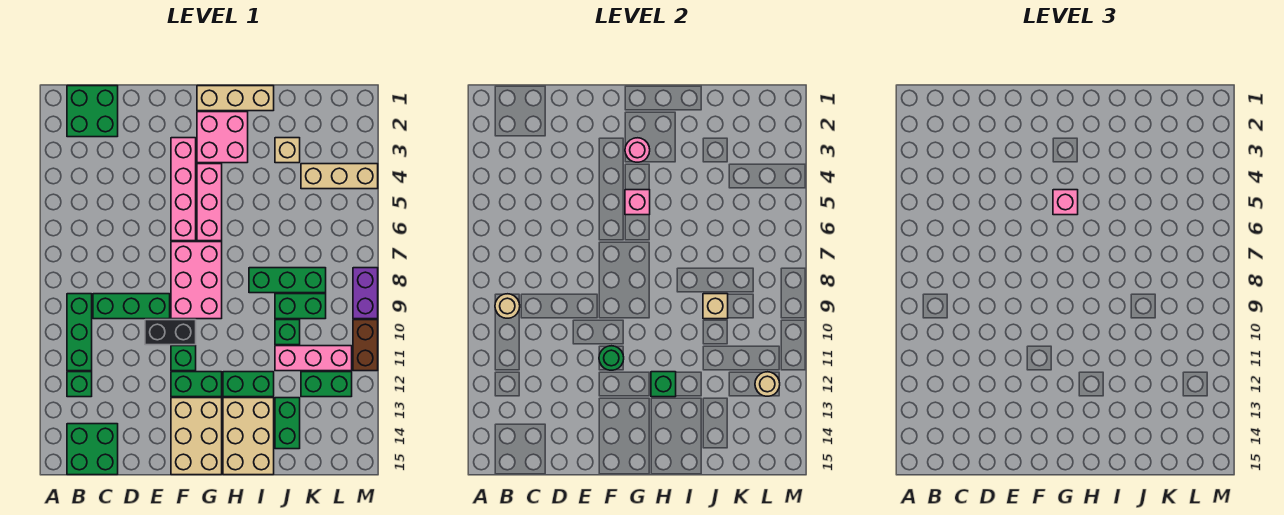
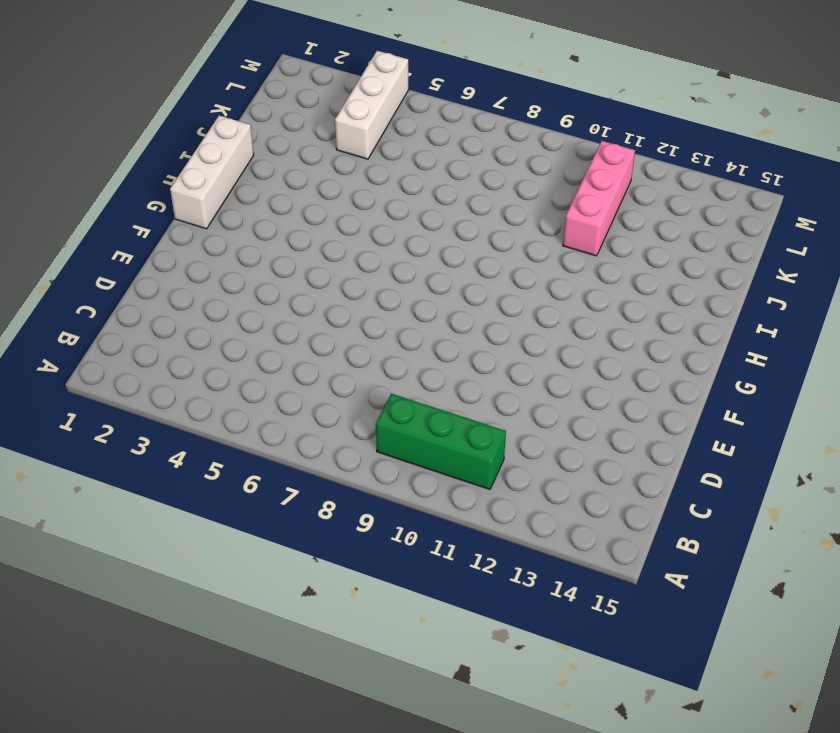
white 1x3 brick [170,116,254,229] -> tan 1x3 brick [197,86,274,111]
white 1x3 brick [335,51,408,159] -> tan 1x3 brick [301,164,378,189]
none -> green 2x2 brick [67,86,118,137]
none -> green 1x1 brick [67,372,92,397]
none -> green 2x2 brick [67,424,118,475]
none -> green 1x3 brick [93,294,170,319]

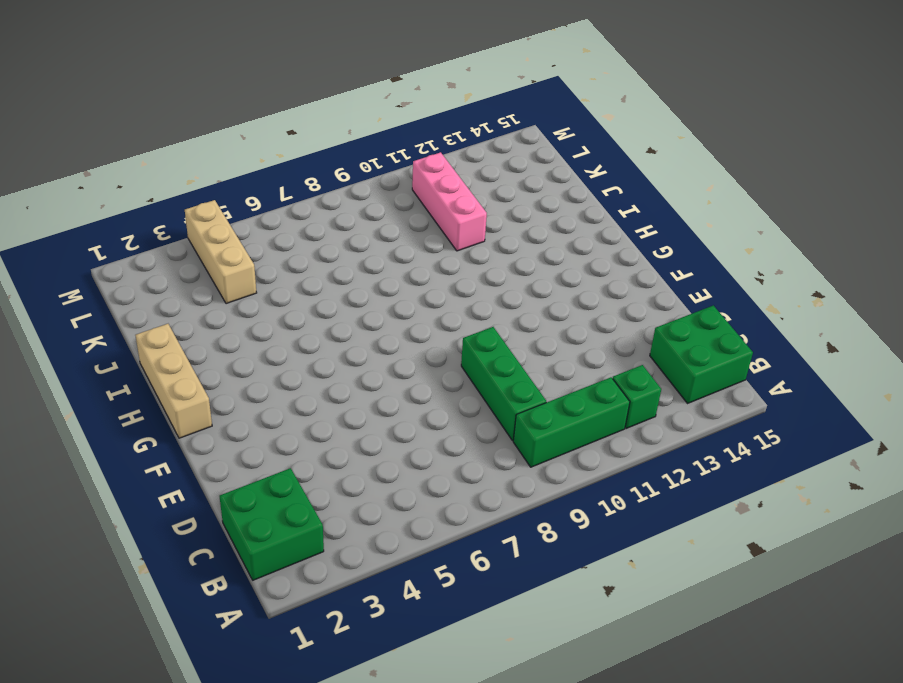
none -> black 1x2 brick [145,320,196,345]
none -> pink 1x4 brick [171,138,196,241]
none -> pink 2x3 brick [171,242,222,319]
none -> green 1x1 brick [171,346,196,371]

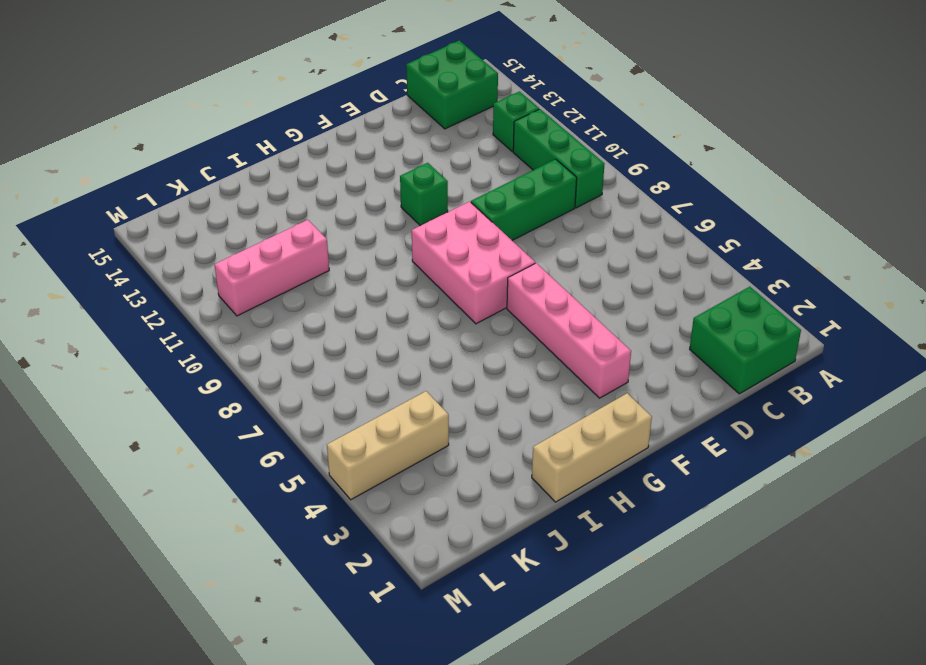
none -> black 1x2 brick [145,320,196,345]
none -> green 1x2 brick [171,372,222,397]
none -> tan 2x3 brick [171,398,222,475]
none -> pink 2x2 brick [197,112,248,163]

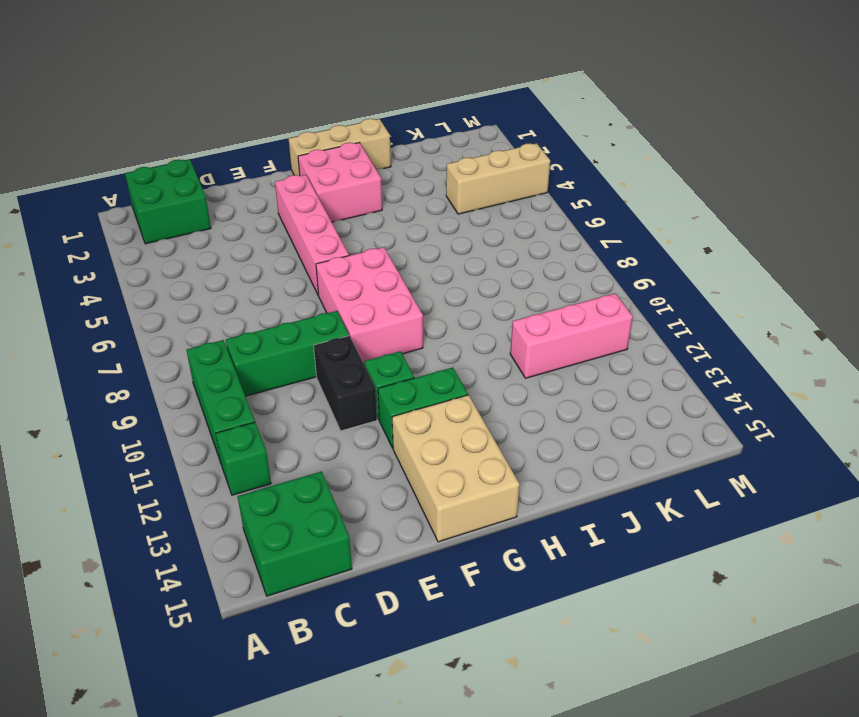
black 1x2 brick [314,336,377,431] -> black 1x2 brick turned to [145,320,196,345]
none -> pink 1x3 brick [197,164,222,241]
none -> green 1x2 brick [223,372,274,397]
none -> tan 2x3 brick [223,398,274,475]
none -> green 1x3 brick [249,268,326,293]

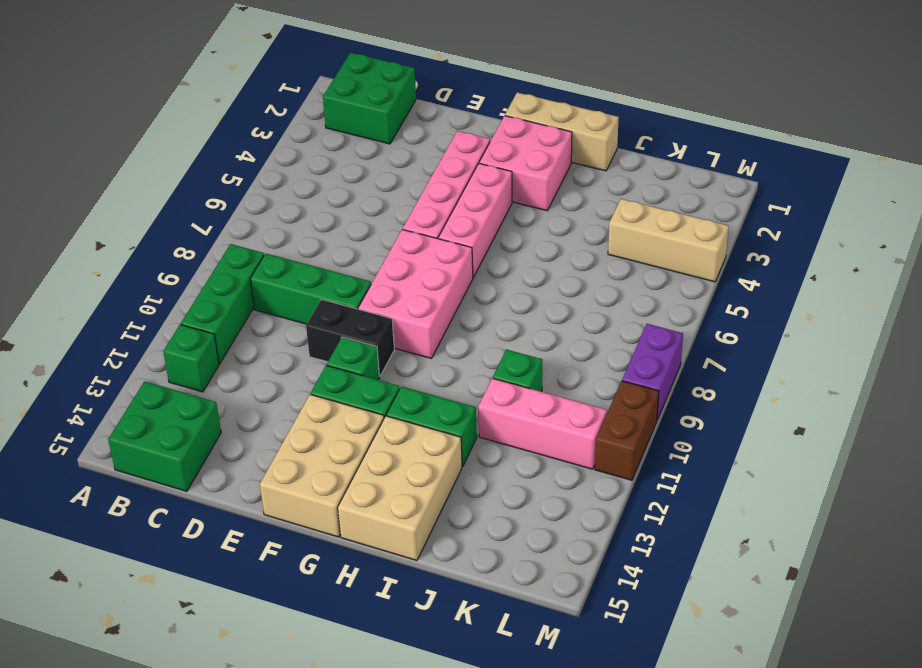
none -> green 1x3 brick [249,268,326,293]
none -> tan 1x1 brick [275,138,300,163]
none -> green 1x2 brick [275,294,326,319]
none -> green 1x2 brick [275,398,300,449]

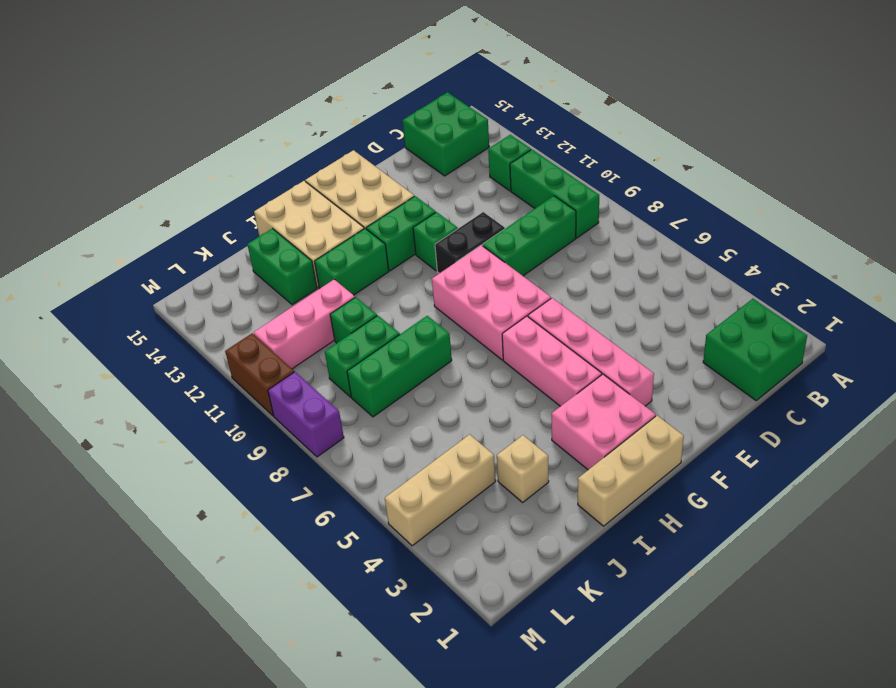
none -> green 1x2 brick [301,372,352,397]
none -> tan 1x1 round brick [495,294,520,318]
none -> green 1x1 round brick [599,346,624,370]
none -> pink 1x1 round brick [625,138,650,162]

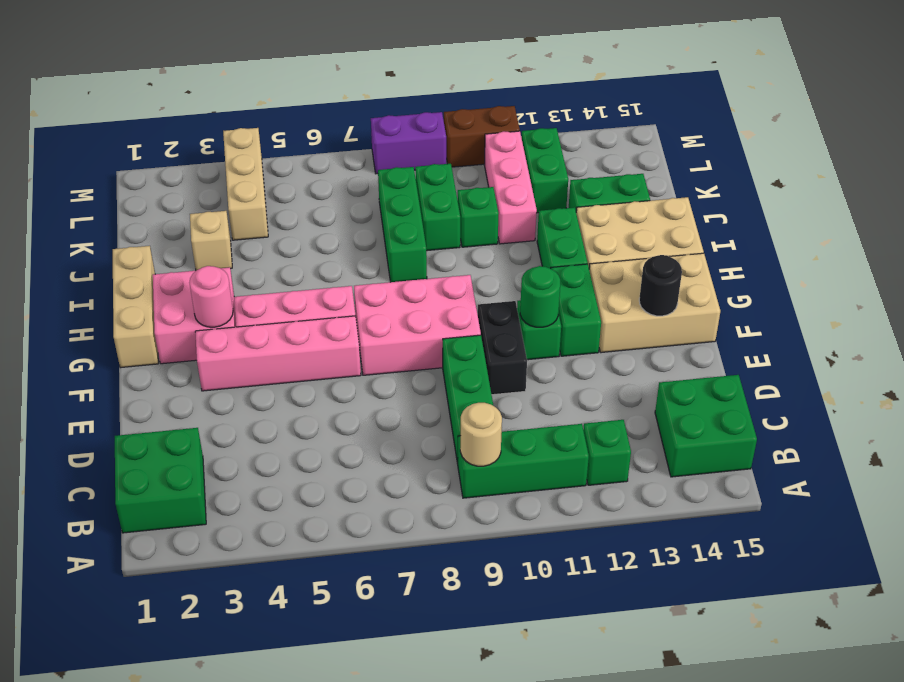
black 1x1 round brick [639,255,682,316] -> none
none -> pink 1x1 brick [625,190,650,215]
none -> green 1x1 brick [651,372,676,397]
none -> tan 1x1 brick [703,294,728,319]
none -> tan 1x1 round brick [755,372,780,396]

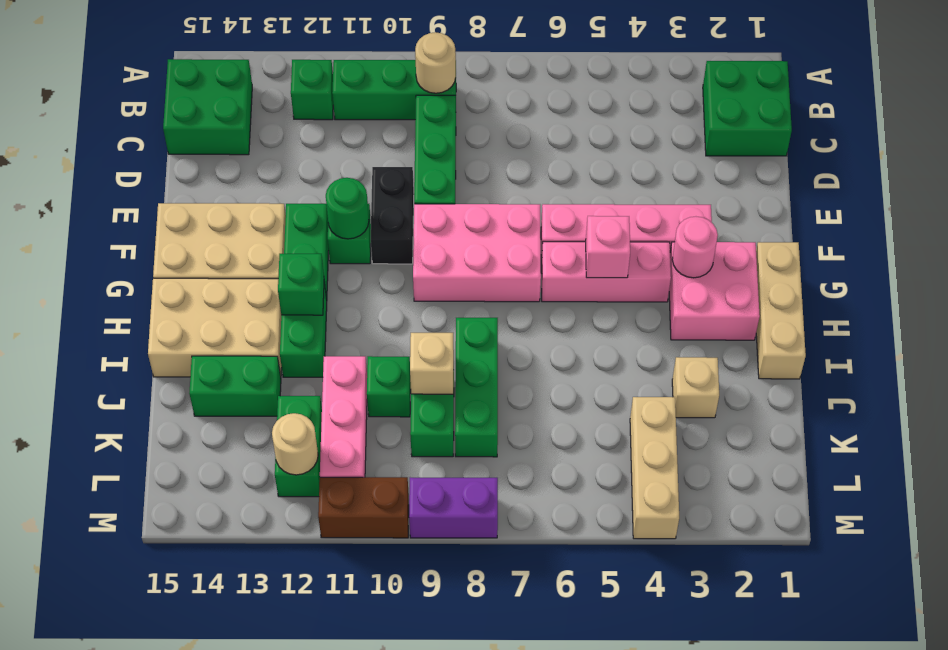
none -> pink 1x1 brick [1053,190,1078,215]

